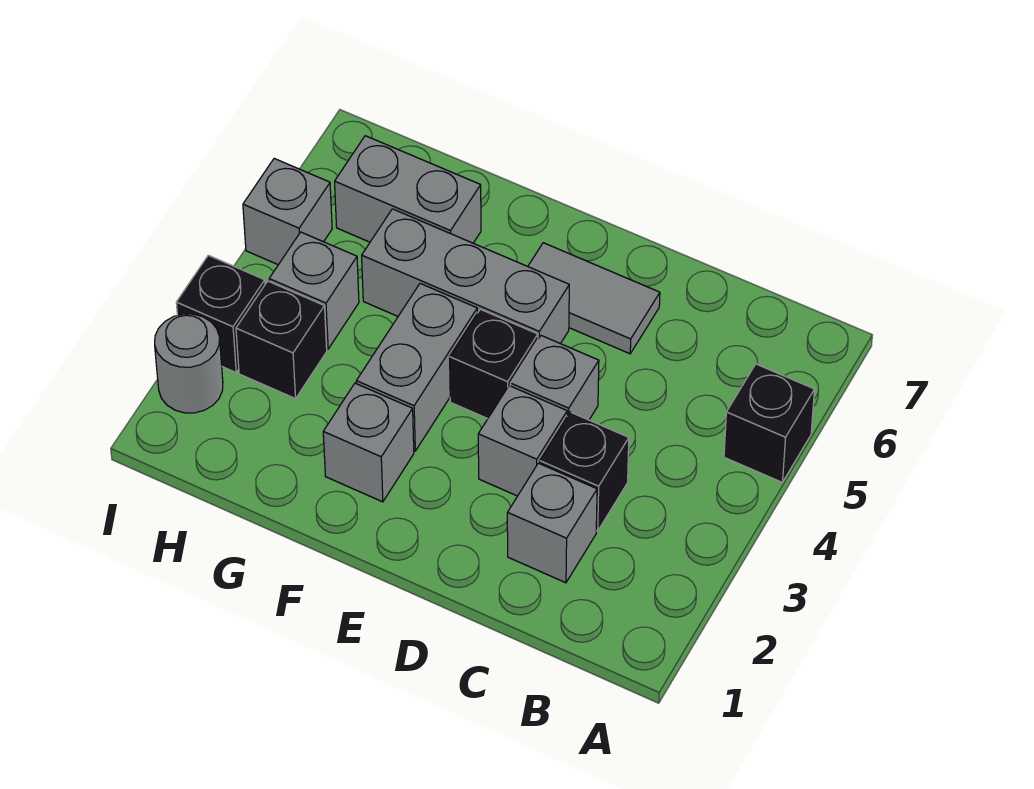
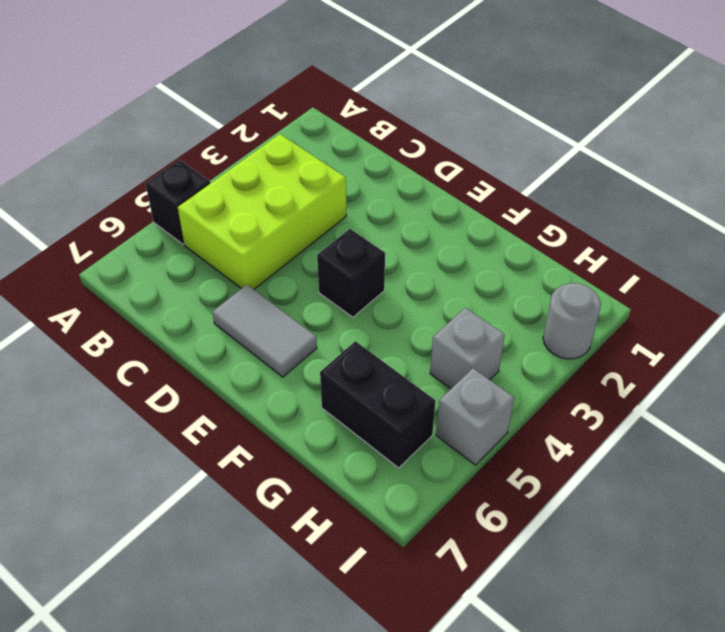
lime 2x3 brick [178,134,346,289] -> black 1x1 brick [540,412,629,531]
black 1x2 brick [320,341,435,468] -> grey 1x2 brick [335,136,481,243]
none -> grey 1x1 brick [507,463,597,583]
none -> grey 1x1 brick [478,386,567,496]
none -> grey 1x1 brick [510,336,599,420]

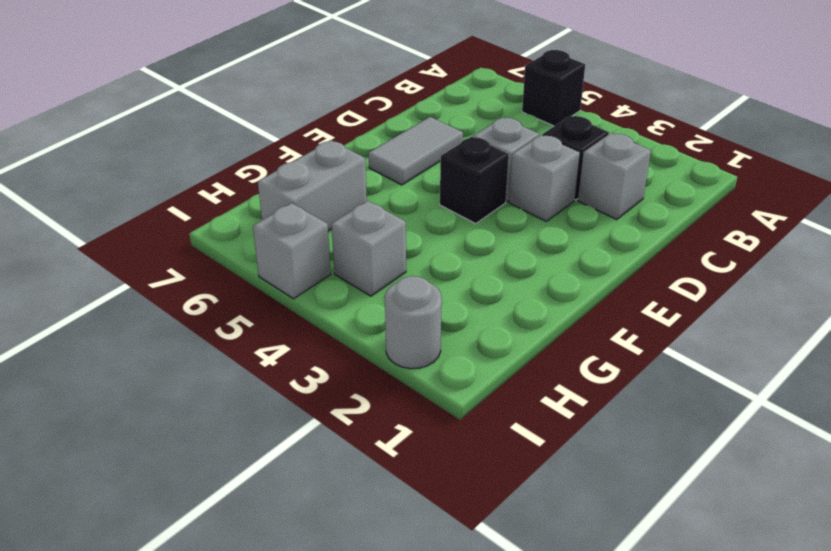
none -> grey 1x3 brick [362,209,569,344]
none -> grey 1x1 brick [323,383,414,502]
none -> grey 1x2 brick [356,284,477,451]

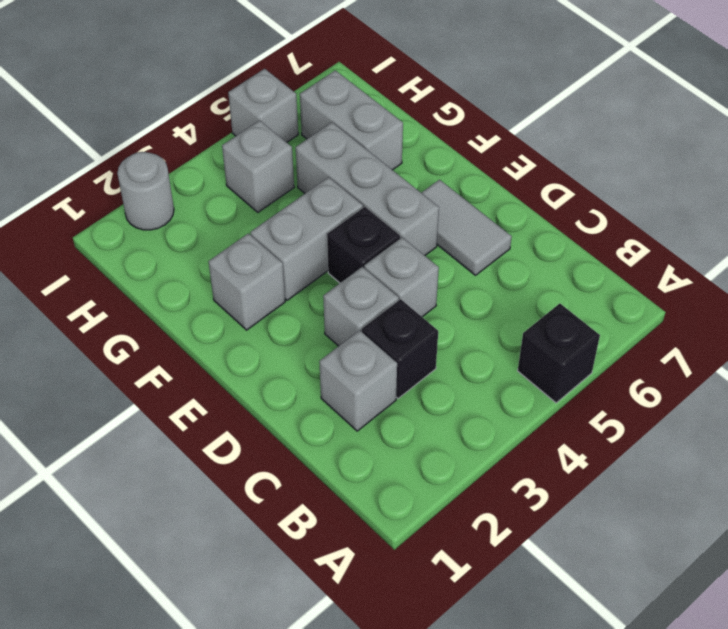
none -> black 1x1 brick [236,281,327,399]
none -> black 1x1 brick [176,255,265,372]

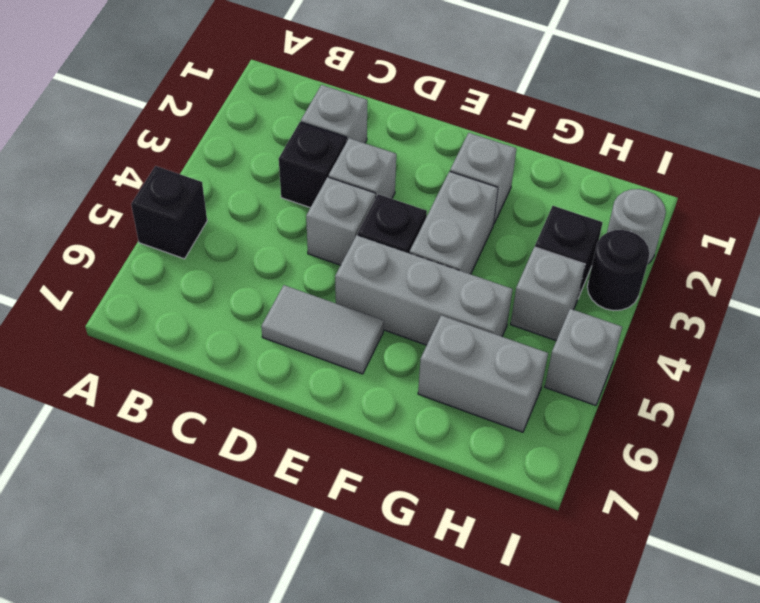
black 1x1 round brick [587,230,650,310] -> black 1x1 brick [176,255,265,372]

